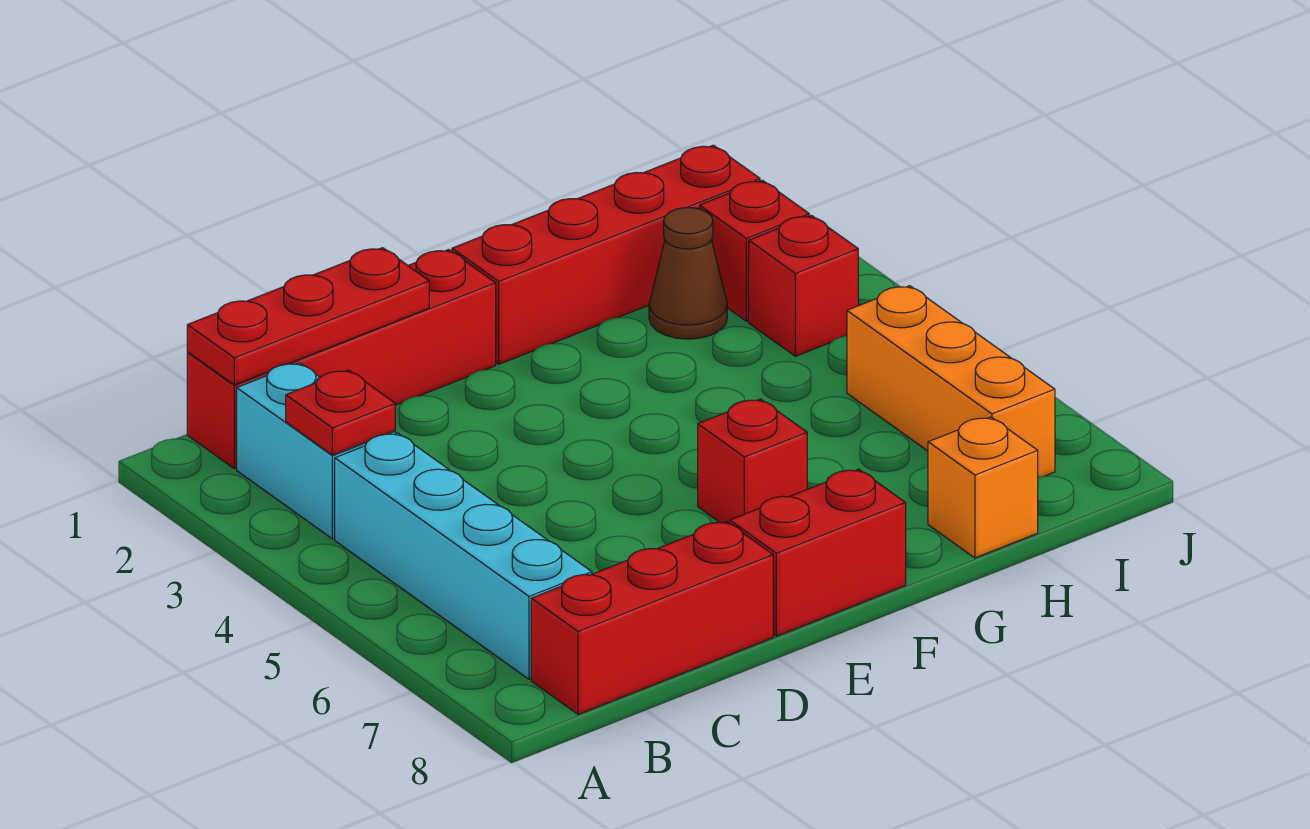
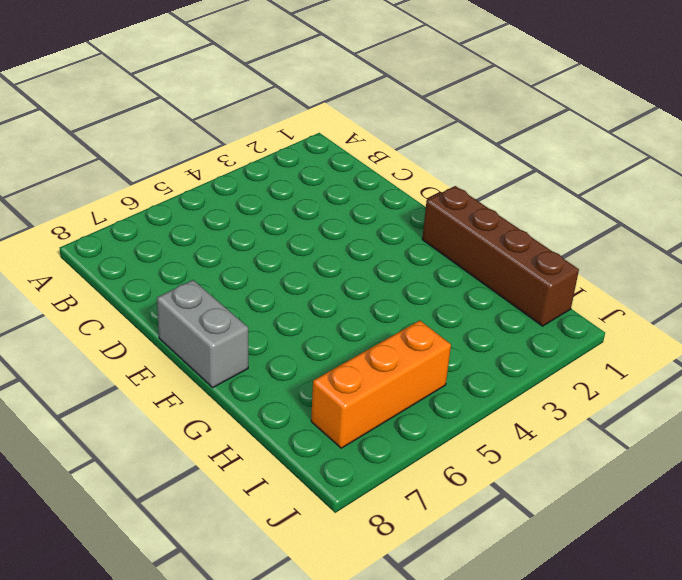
grey 1x2 brick [157,280,248,387] -> red 1x2 brick [730,469,906,636]
brown 1x4 brick [422,186,579,326] -> red 1x4 brick [452,145,760,364]
none -> red 1x4 brick [187,250,496,469]
none -> cyan 1x2 brick [237,363,395,539]
none -> cyan 1x4 brick [335,433,592,679]

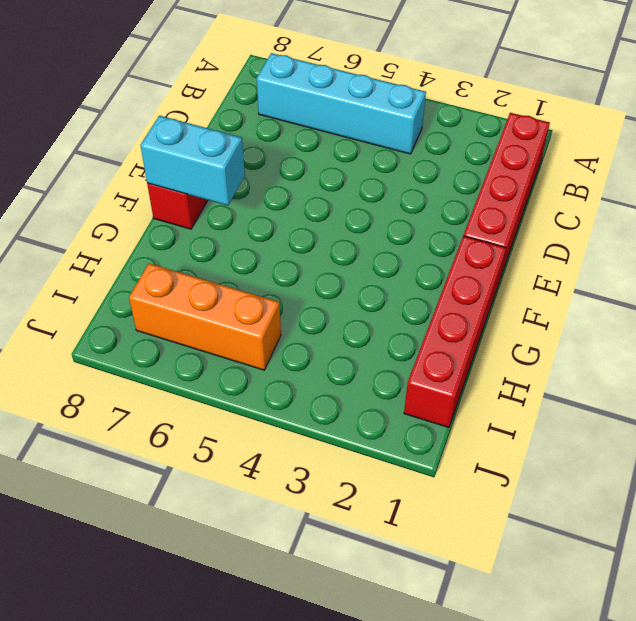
cyan 1x2 brick [140,116,245,206] -> cyan 1x2 brick moved to [237,363,395,539]
none -> red 1x3 brick [531,521,773,714]
none -> red 1x1 brick [698,399,807,523]
none -> brown 1x1 cone [649,208,727,339]

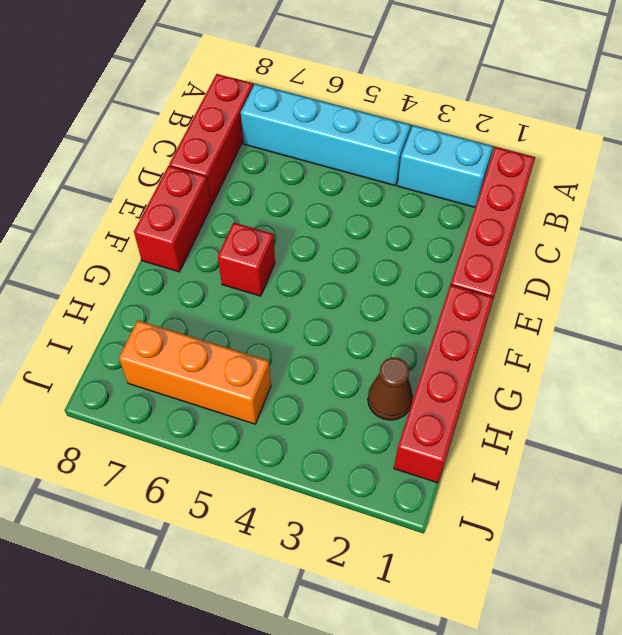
none -> orange 1x1 brick [928,417,1038,558]
none -> red 1x1 brick [700,180,809,321]
none -> red 1x1 brick [749,215,858,356]

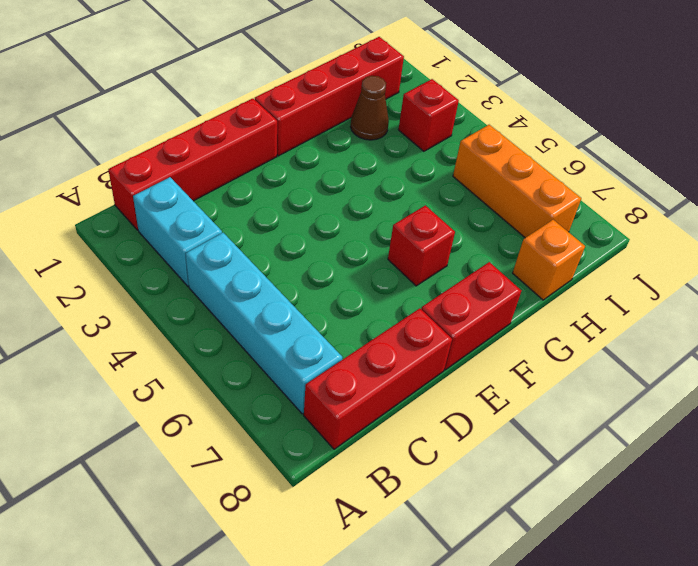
none -> red 1x1 brick [700,180,809,321]
none -> red 1x3 plate [187,248,429,385]
none -> red 1x1 plate [286,370,395,455]

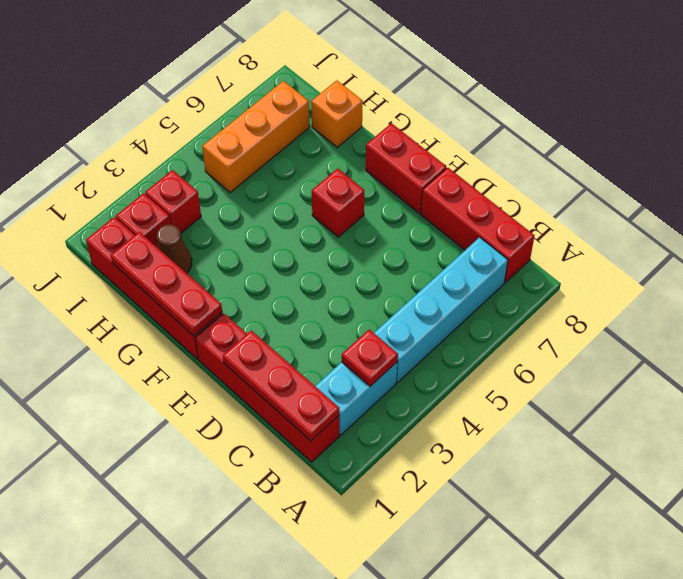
red 1x3 plate [111,232,222,336] -> none

